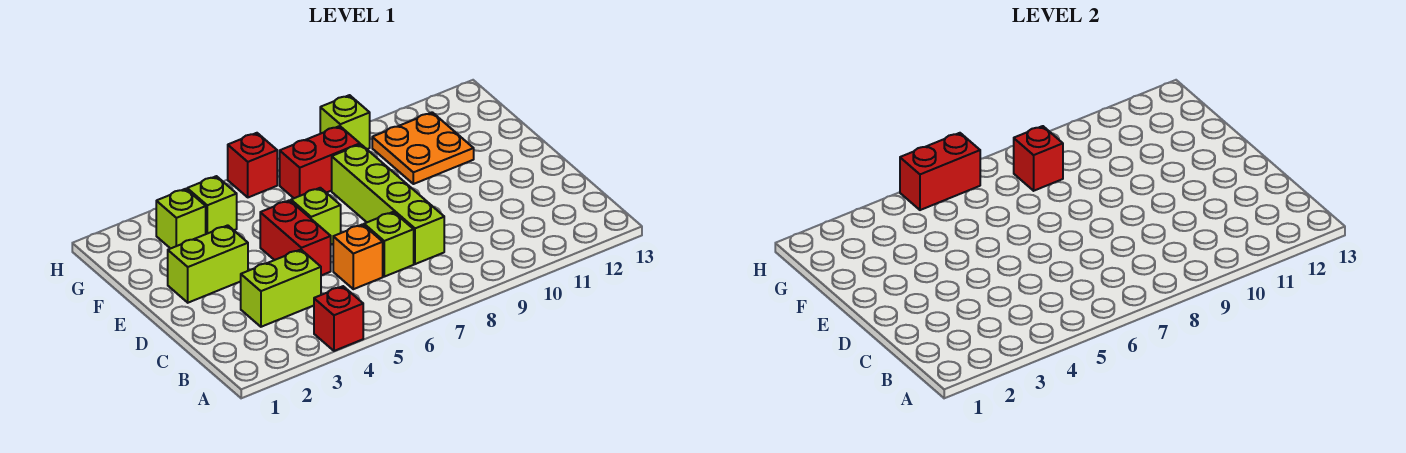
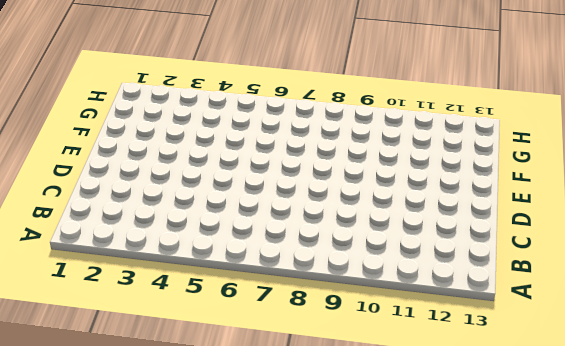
none -> red 1x1 brick [314,286,363,351]
none -> lime 1x2 brick [241,250,321,327]
none -> orange 1x1 brick [333,224,383,289]

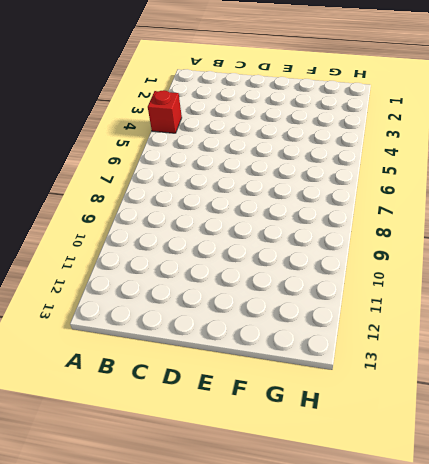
none -> lime 1x2 brick [241,250,321,327]
none -> orange 1x1 brick [333,224,383,289]
none -> lime 1x1 brick [364,212,414,277]

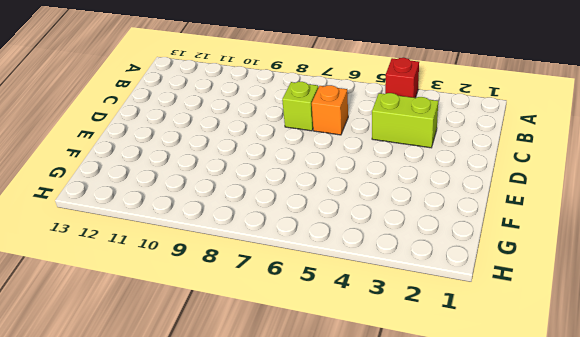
none -> lime 1x4 brick [332,144,444,264]
none -> red 1x2 brick [260,200,331,276]
none -> lime 1x2 brick [168,225,248,303]

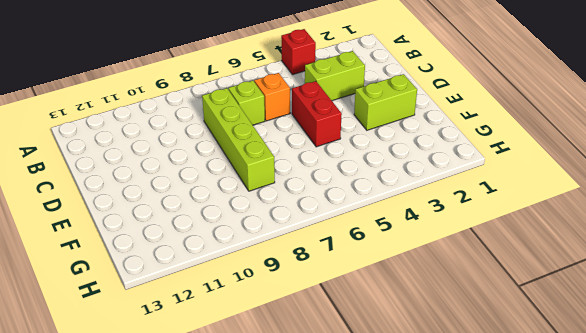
none -> lime 1x1 brick [291,188,341,245]
none -> orange 2x2 plate [372,112,474,184]
none -> lime 1x1 brick [156,189,206,249]

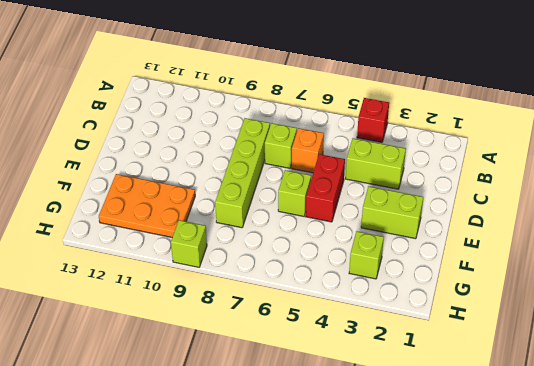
orange 2x3 plate [99,174,195,237] -> orange 2x2 plate [372,112,474,184]
none -> lime 1x1 brick [187,176,237,234]
none -> red 1x2 brick [280,126,360,198]
none -> red 1x1 brick [228,133,277,197]

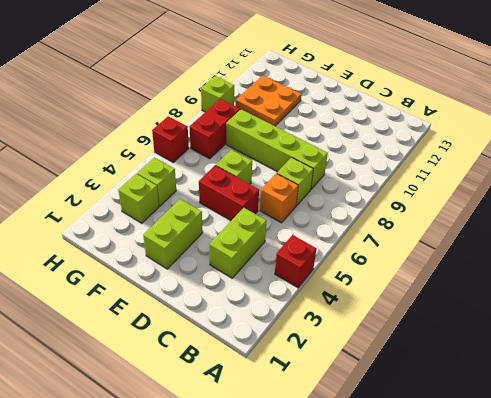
none -> red 1x1 brick [1014,126,1063,191]
none -> red 1x2 brick [900,133,980,210]

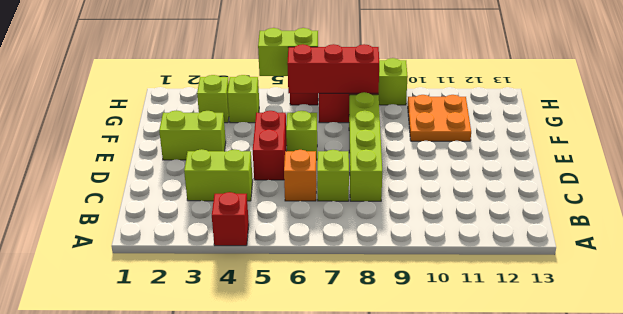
red 1x3 brick [287,44,379,93] -> red 1x1 brick [1014,126,1063,191]
lime 1x2 brick [258,28,318,76] -> red 1x2 brick [900,133,980,210]

